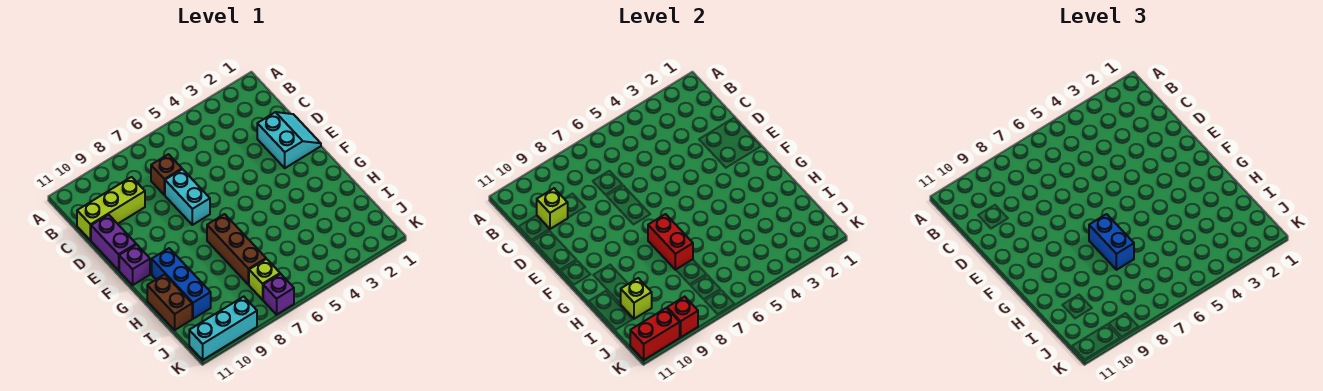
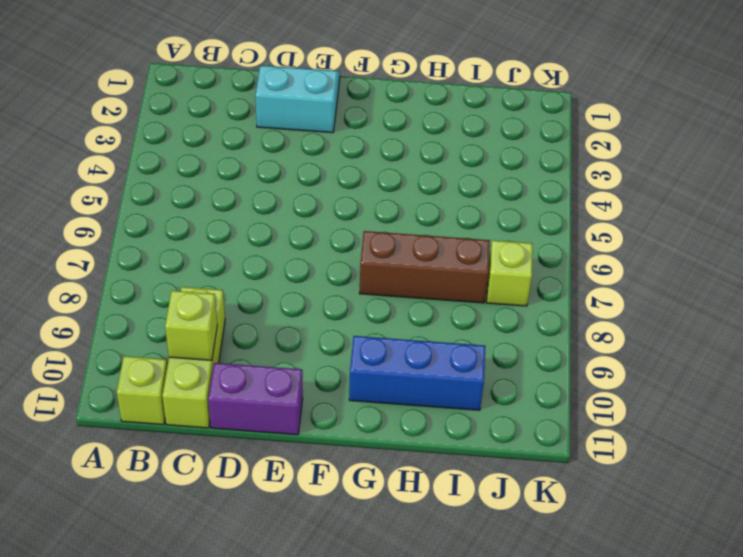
lime 1x1 brick [117,356,167,425] -> lime 1x1 brick moved to [621,278,652,319]
none -> brown 1x1 brick [151,154,182,195]
none -> cyan 1x2 brick [165,169,210,225]
none -> purple 1x1 brick [119,244,150,285]

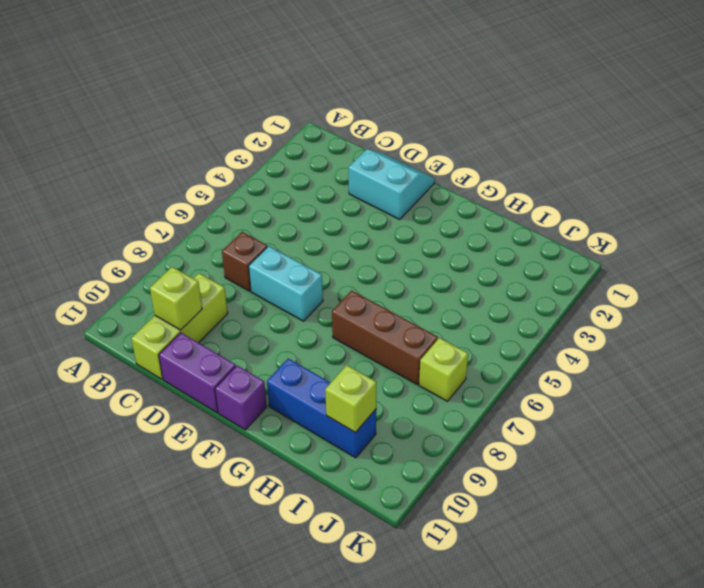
none -> brown 1x2 brick [147,274,192,330]
none -> purple 1x1 brick [263,274,294,315]
none -> cyan 1x3 brick [189,297,257,360]

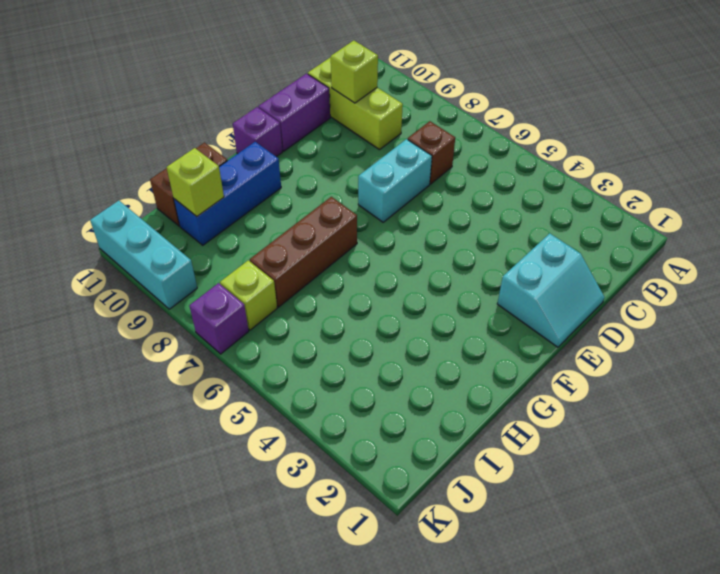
none -> red 1x2 brick [648,214,693,270]
none -> red 1x1 brick [667,297,698,337]
none -> red 1x2 brick [630,308,680,360]

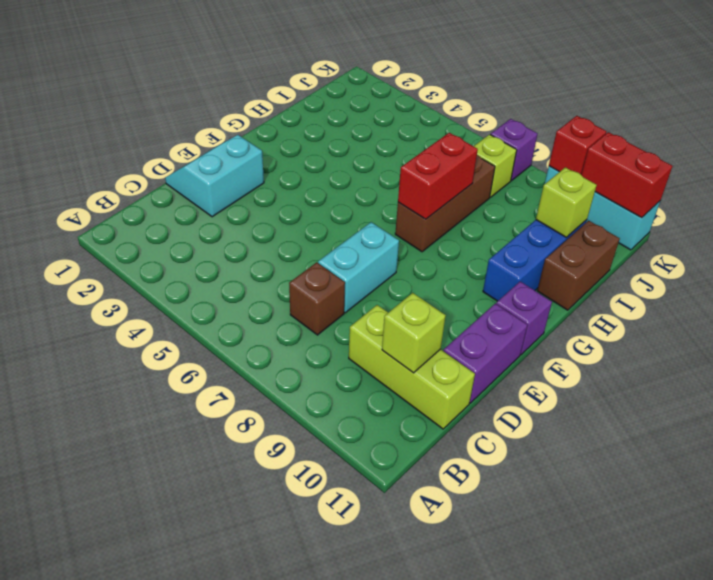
none -> blue 1x2 brick [1089,214,1134,270]

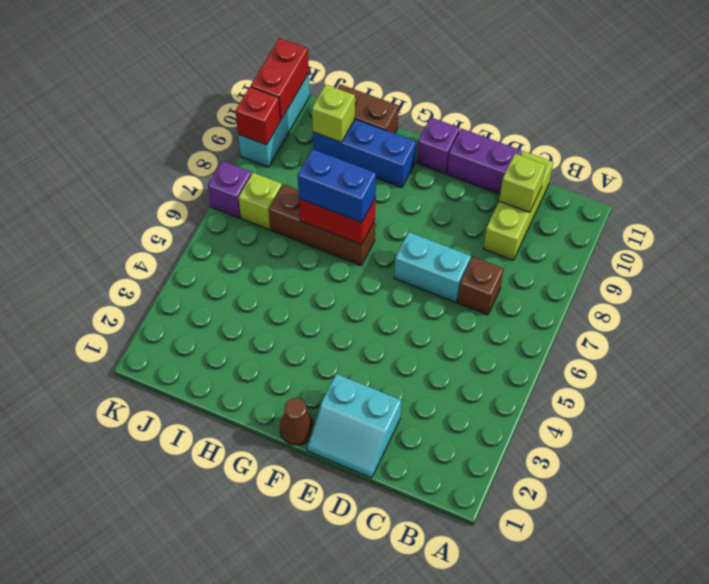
brown 1x1 cone [280,398,314,445] -> none

